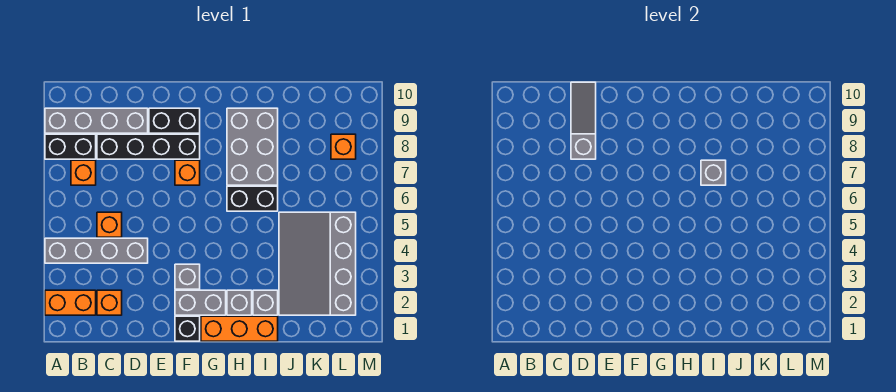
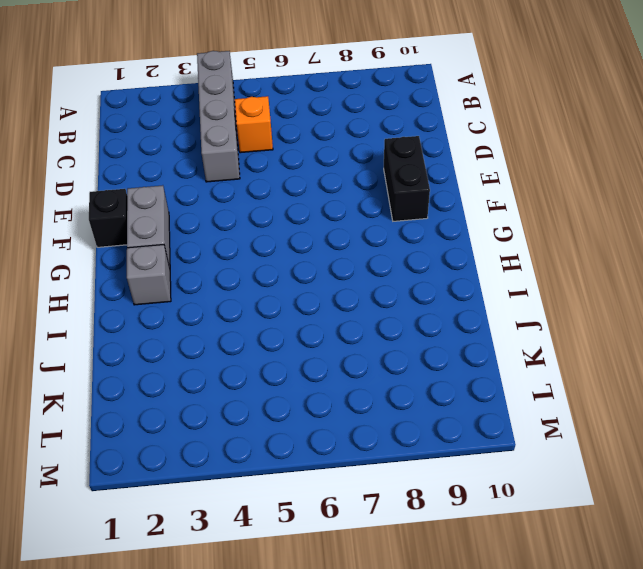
none -> orange 1x2 brick [45,290,96,315]
none -> black 1x2 brick [45,134,96,159]
none -> grey 1x4 brick [45,108,148,133]

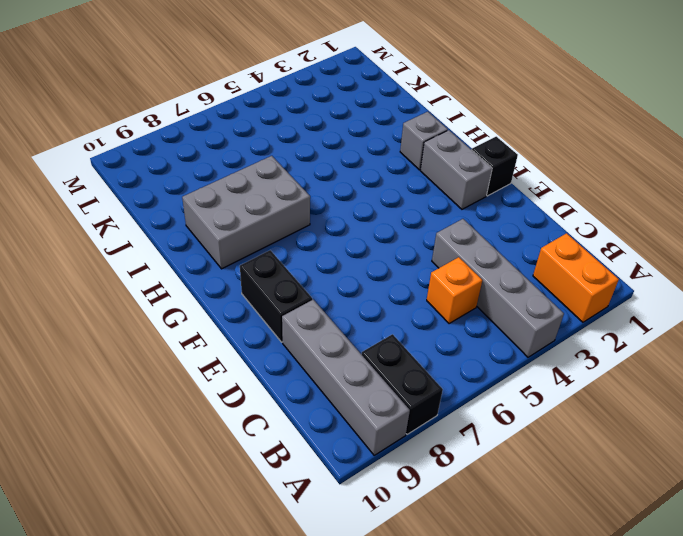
none -> orange 1x1 brick [71,160,96,185]
none -> orange 1x1 brick [97,290,122,315]
none -> black 1x4 brick [97,134,200,159]

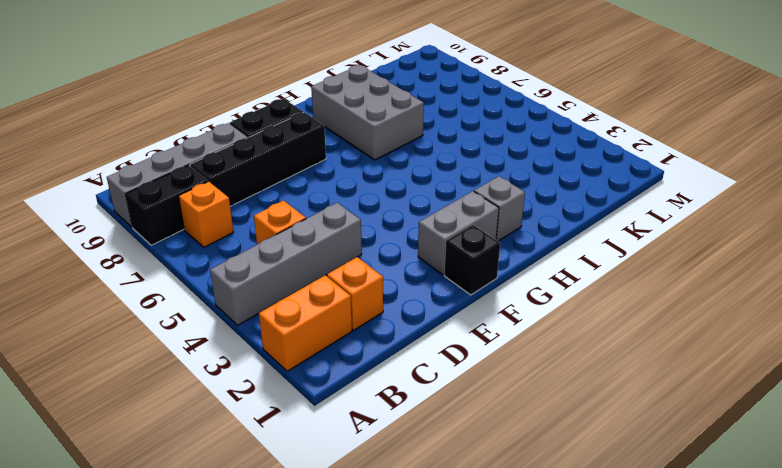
none -> grey 1x1 brick [175,264,200,289]
none -> orange 1x1 brick [175,160,200,185]
none -> orange 1x3 brick [201,316,278,341]

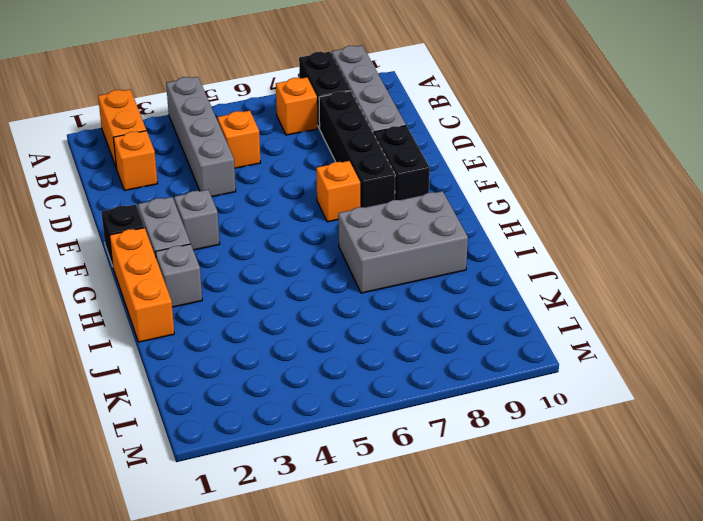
none -> black 1x2 brick [227,186,278,211]
none -> grey 1x1 brick [253,290,278,315]
none -> grey 3x4 slope [279,212,356,315]

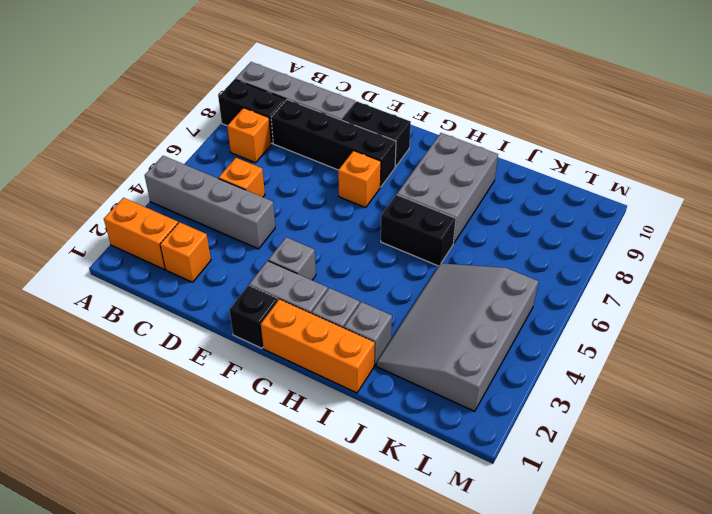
none -> orange 1x1 brick [331,134,356,159]
none -> grey 1x3 slope [571,82,596,159]
none -> grey 1x1 brick [701,160,726,185]

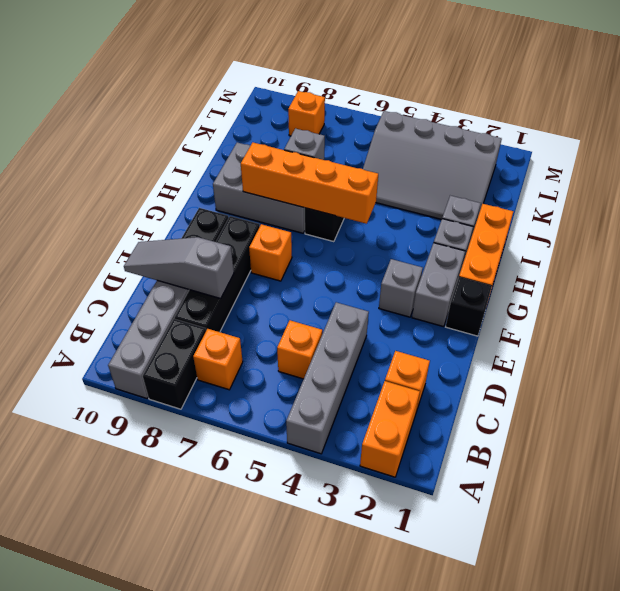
orange 1x4 brick [241,143,378,224] -> none

